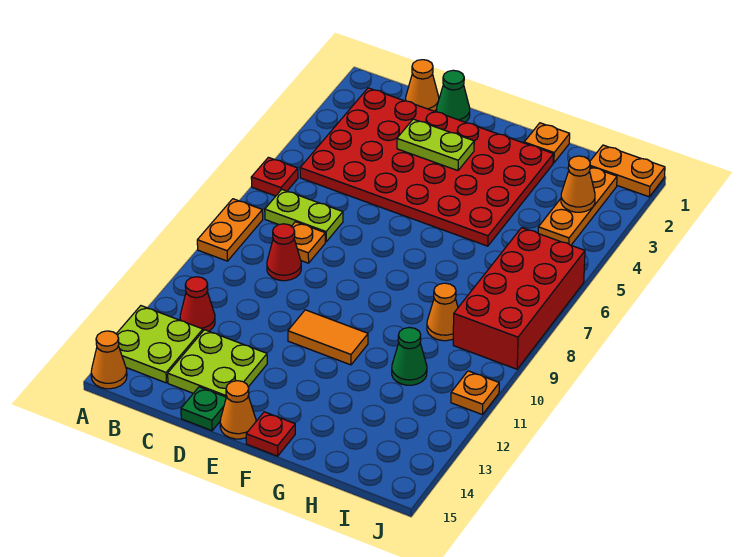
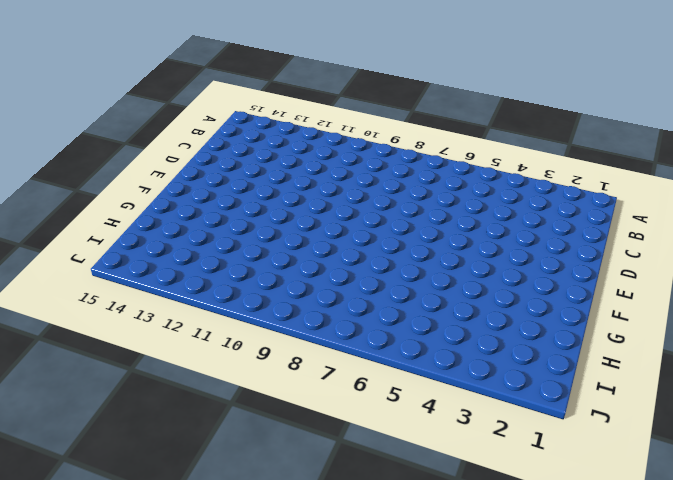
none -> red 1x1 plate [251,157,298,196]
none -> orange 1x2 plate [197,199,263,261]
none -> lime 2x2 plate [117,306,203,383]

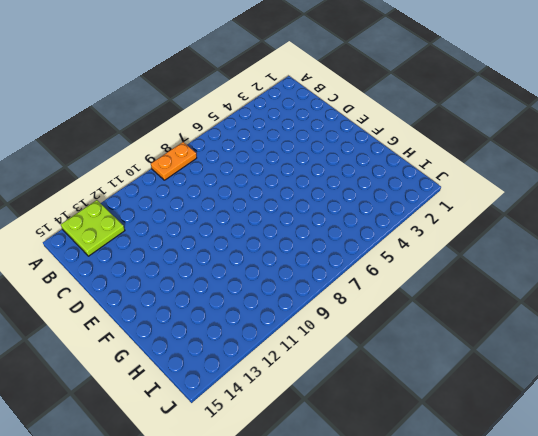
none -> red 1x1 plate [251,157,298,196]
none -> orange 1x1 cone [91,331,127,389]
none -> red 4x6 plate [300,88,553,246]

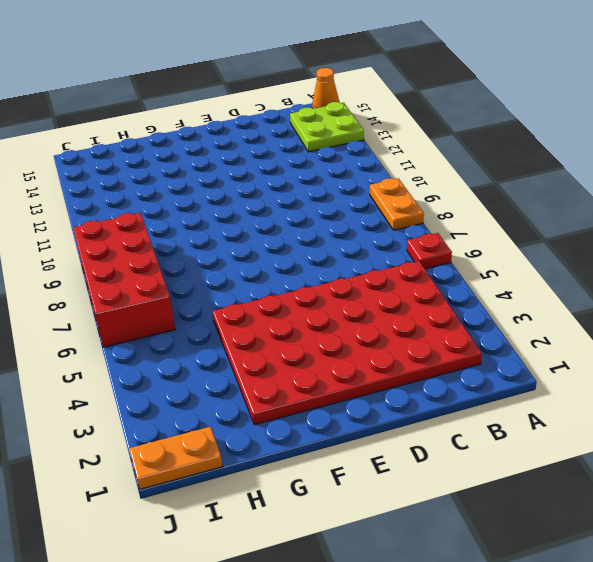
none -> lime 1x2 plate [265,190,343,242]
none -> red 1x1 cone [180,277,215,331]
none -> orange 1x1 cone [406,60,439,111]

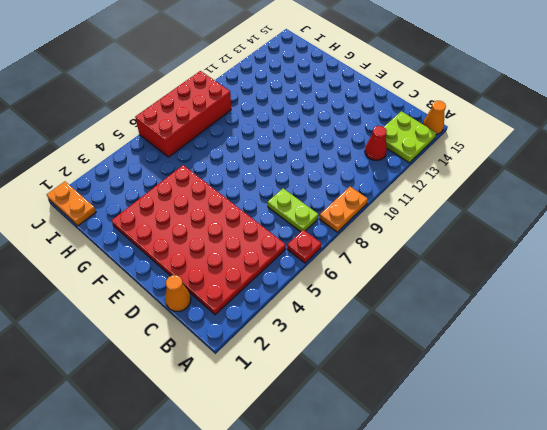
none -> orange 1x1 plate [292,222,325,263]
none -> red 1x1 cone [267,224,301,281]
none -> lime 2x2 plate [168,330,267,397]

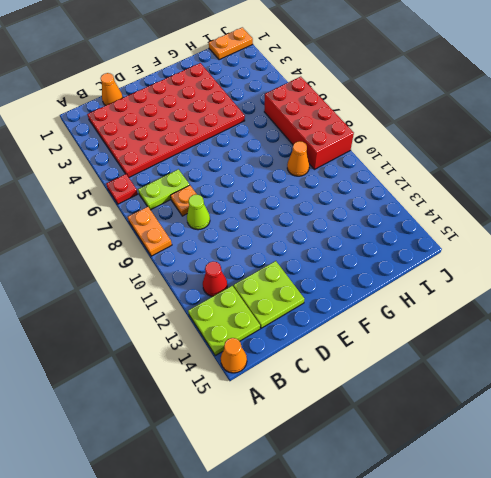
lime 1x1 cone [187,194,210,230] -> red 1x1 cone [267,224,301,281]
none -> green 1x1 cone [437,70,470,122]
none -> green 1x1 plate [181,387,226,431]
none -> orange 1x2 tile [288,310,368,365]

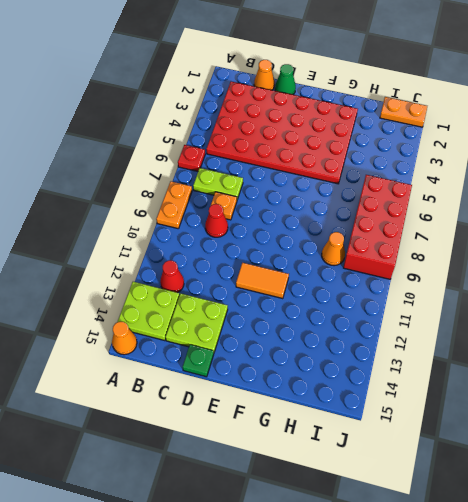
none -> orange 1x1 cone [220,381,256,439]
none -> red 1x1 plate [246,412,295,456]
none -> orange 1x1 plate [524,123,570,163]

